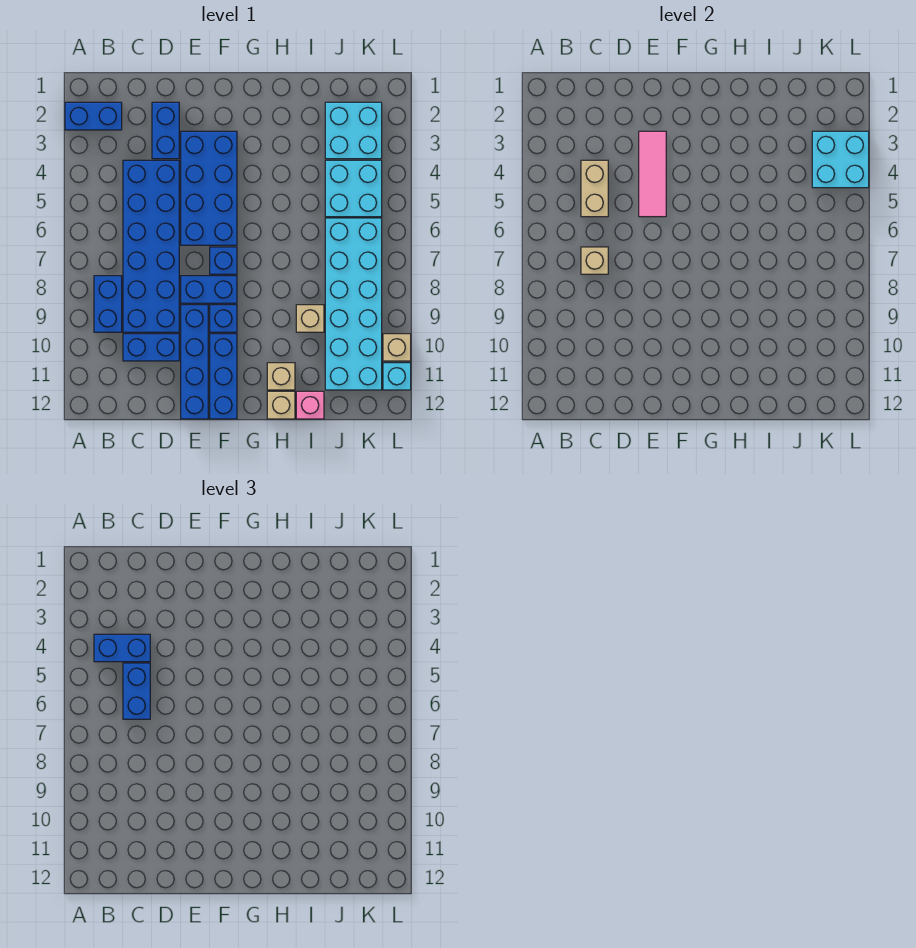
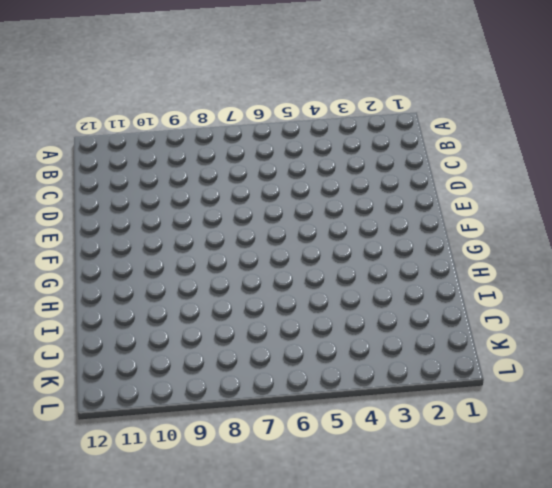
none -> blue 1x2 brick [65,102,122,130]
none -> blue 1x2 brick [94,276,122,332]
none -> blue 2x6 brick [123,160,179,332]

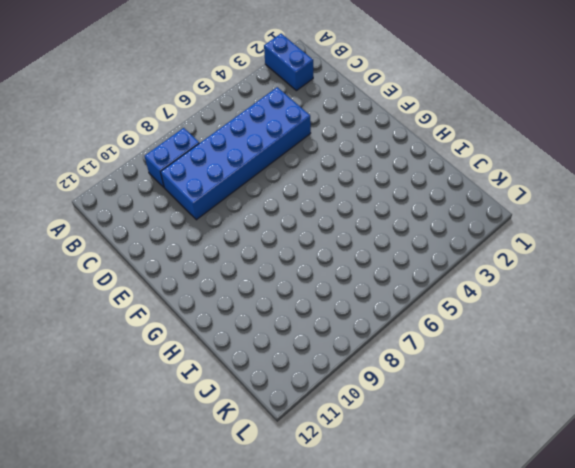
none -> blue 1x2 brick [123,334,179,361]
none -> blue 1x2 brick [152,102,179,159]
none -> blue 2x4 brick [181,131,237,245]

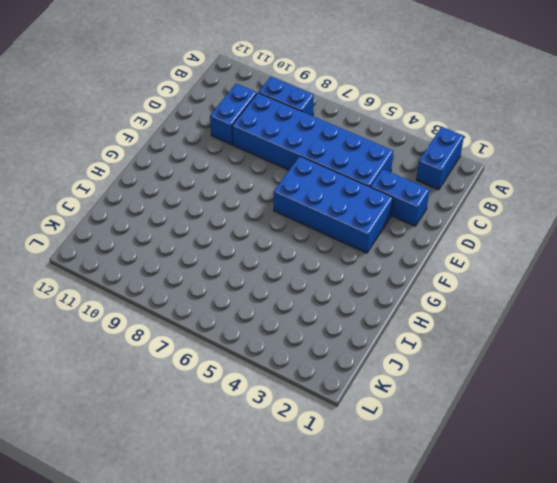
none -> blue 1x2 brick [181,276,237,303]
none -> blue 1x4 brick [181,305,208,419]
none -> blue 1x1 brick [210,247,237,274]

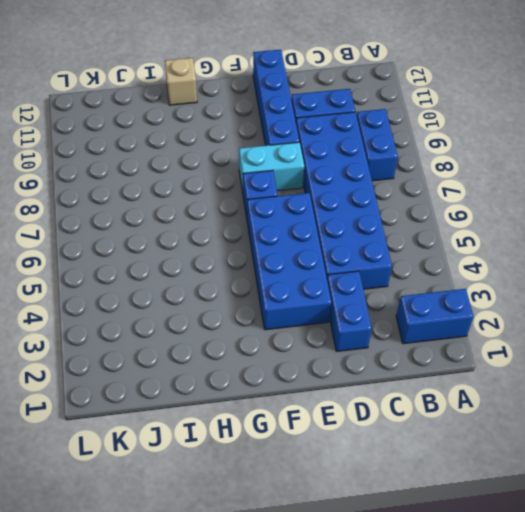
cyan 1x2 brick [239,142,304,192] -> blue 1x2 brick [181,276,237,303]
none -> blue 1x1 brick [210,305,237,332]
none -> blue 1x3 brick [210,334,237,419]
none -> tan 1x1 brick [267,363,295,390]

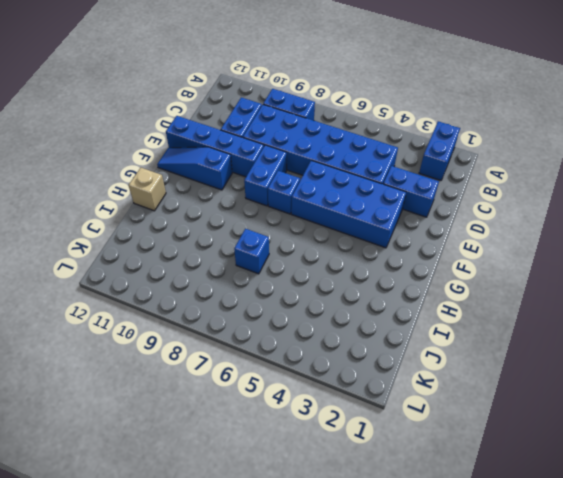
blue 1x3 slope [157,147,232,190] -> blue 1x3 brick [210,334,237,419]
blue 1x1 brick [234,229,269,274] -> blue 1x1 brick moved to [210,305,237,332]
none -> tan 1x1 brick [267,363,295,390]
none -> tan 1x1 brick [296,305,324,332]
none -> pink 1x1 brick [296,391,324,419]

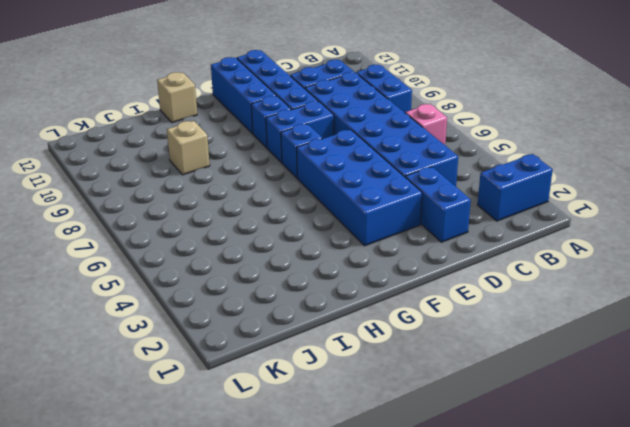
pink 1x1 brick [406,104,447,144] -> pink 1x1 brick moved to [296,391,324,419]
none -> tan 1x1 brick [267,363,295,390]
none -> cyan 2x2 brick [325,102,382,159]
none -> cyan 2x2 brick [325,160,382,217]

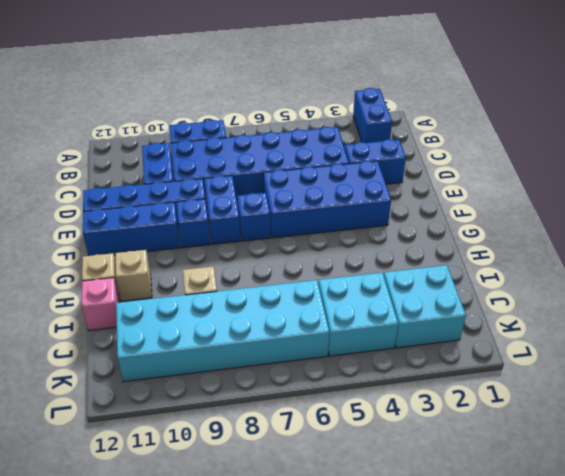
none -> tan 1x1 brick [383,334,411,361]
none -> cyan 1x1 brick [383,363,411,390]
none -> tan 1x2 brick [581,160,608,217]

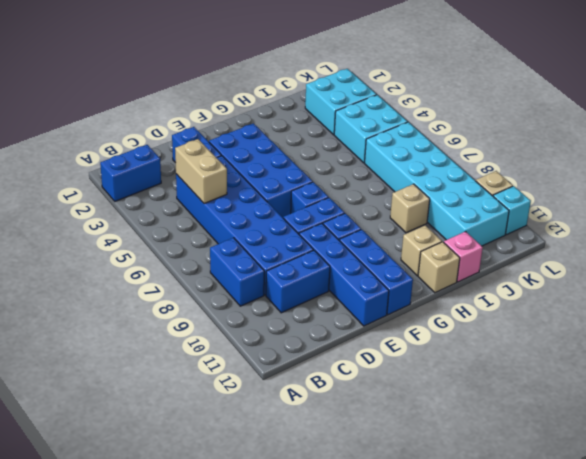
none -> tan 1x1 brick [581,247,608,274]
none -> pink 1x3 tile [639,131,666,217]
none -> cyan 2x2 brick [812,131,869,188]

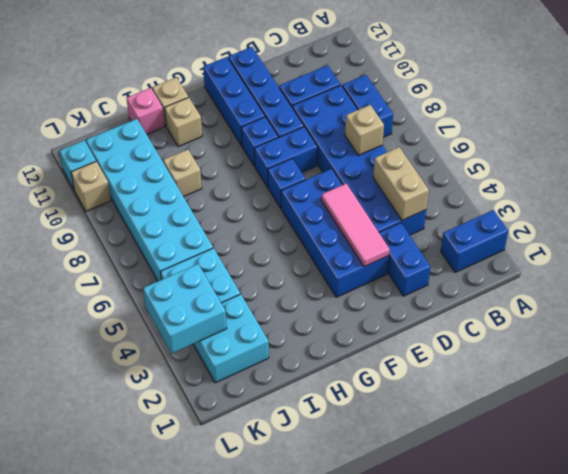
none -> blue 1x2 brick [94,634,150,662]
none -> blue 1x2 brick [123,663,150,719]

